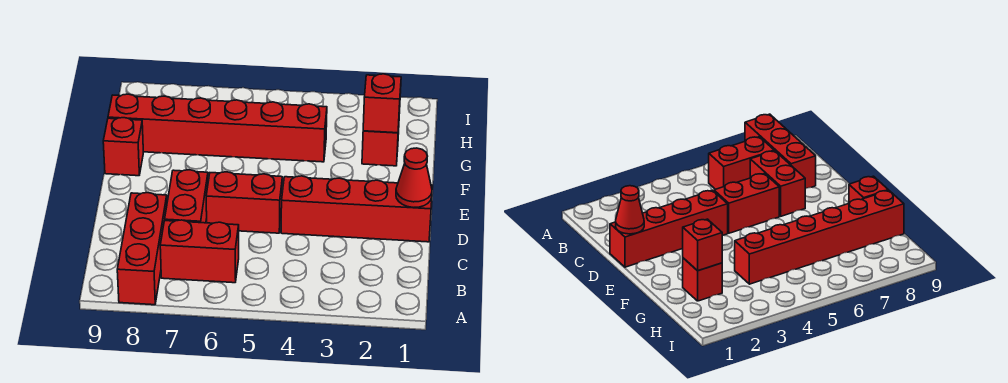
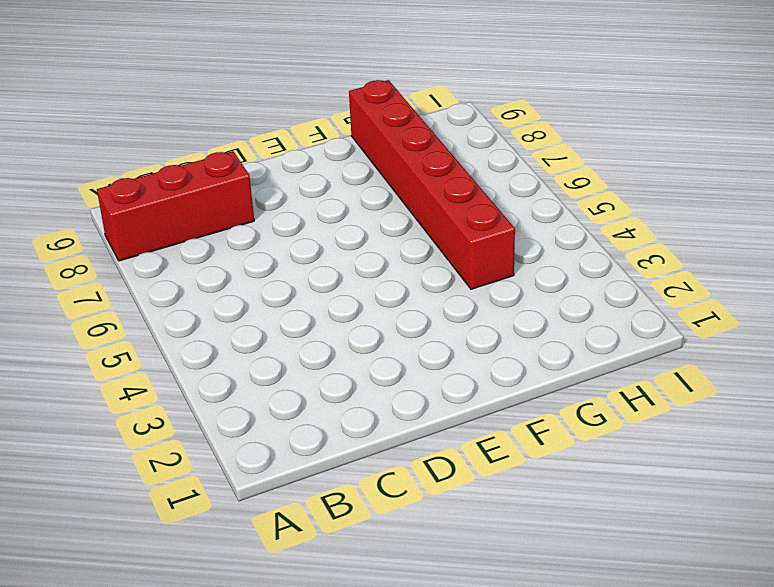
none -> red 1x2 brick [160,220,239,283]
none -> red 1x2 brick [165,170,208,223]

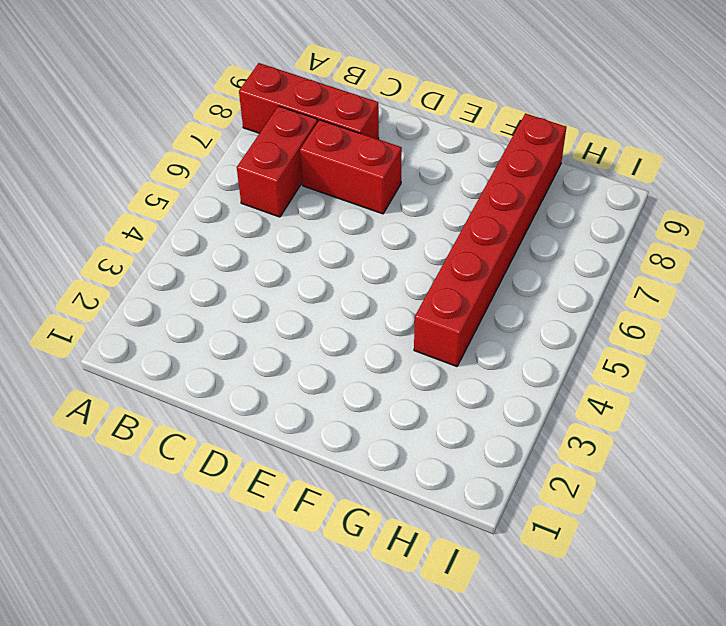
none -> red 1x4 brick [281,176,432,242]
none -> red 1x2 brick [206,172,282,233]

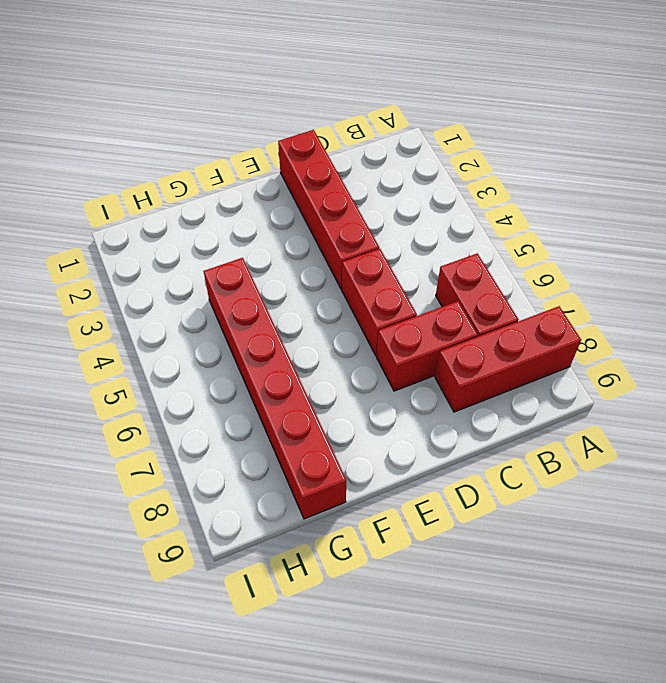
none -> red 1x1 brick [103,118,143,176]
none -> red 1x1 brick [362,128,399,166]

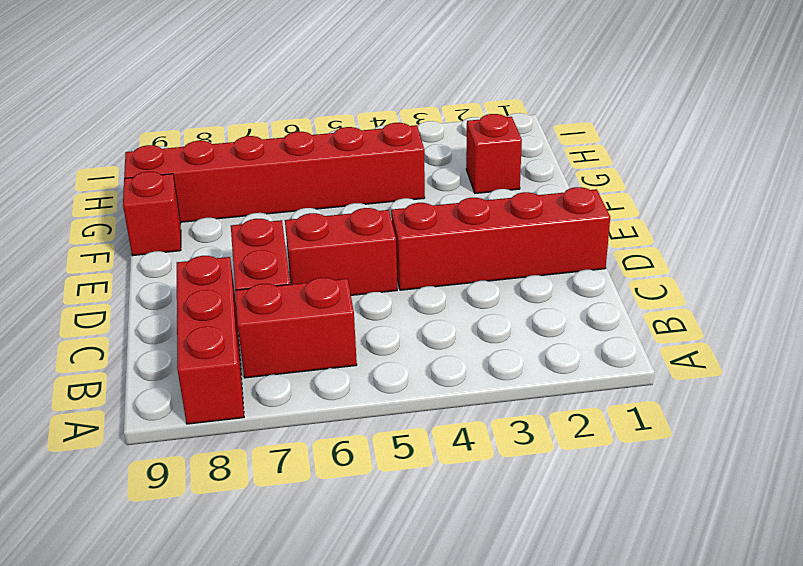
none -> red 1x1 cone [396,148,432,207]
none -> red 1x1 brick [363,74,401,133]

